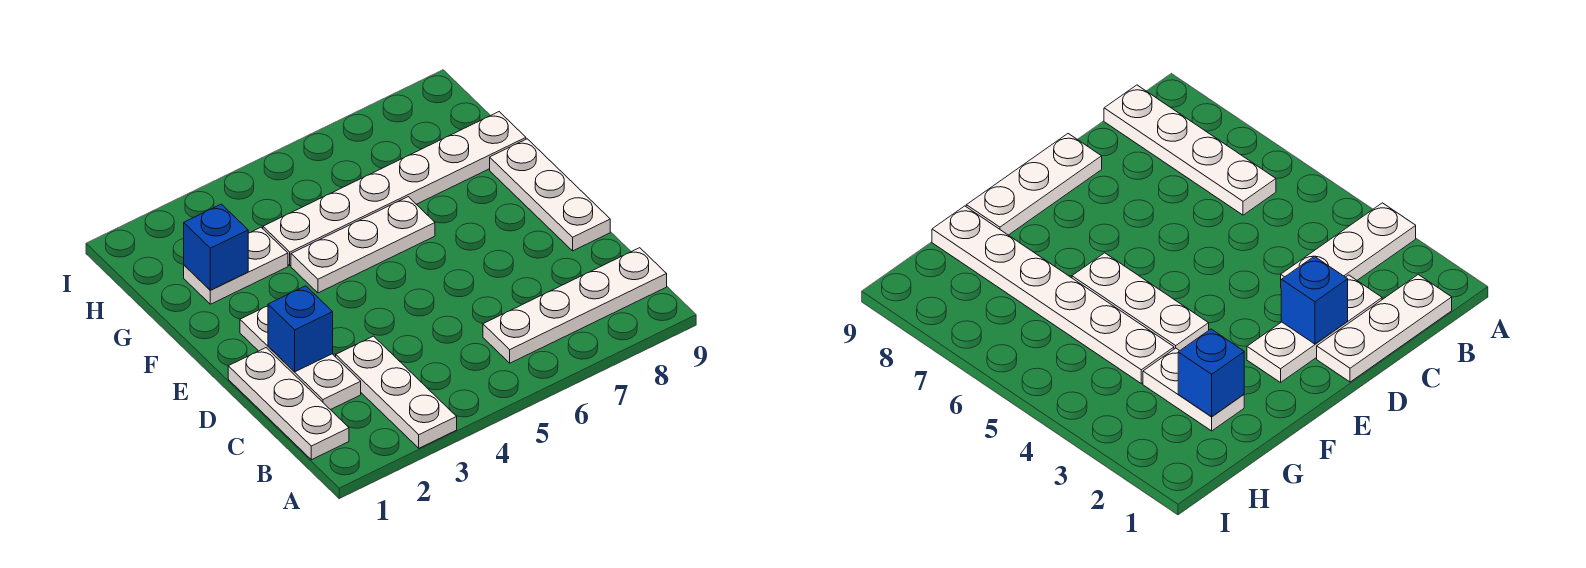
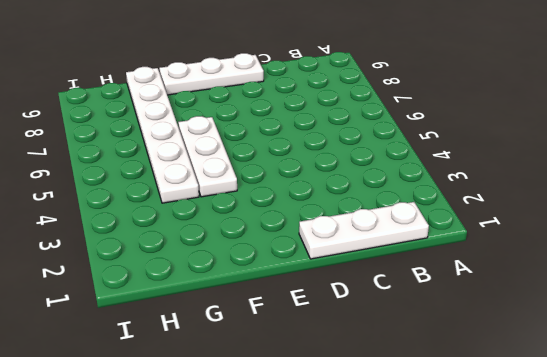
none -> white 1x3 plate [336,336,457,448]
none -> white 1x4 plate [483,248,667,363]

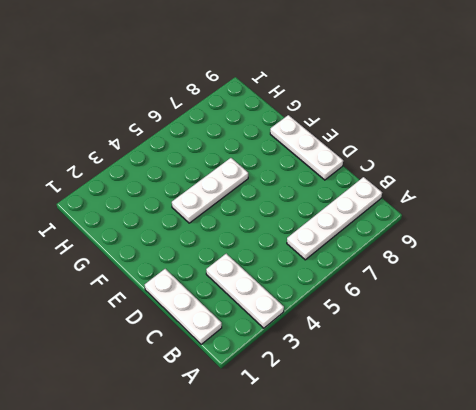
none -> white 1x3 plate [240,306,361,410]
none -> white 1x2 plate [184,228,288,304]

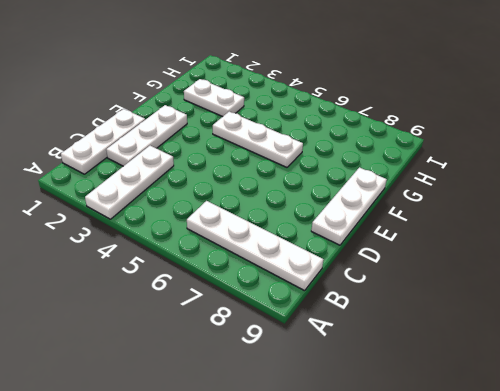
none -> white 1x6 plate [263,112,526,266]
none -> blue 1x1 brick [268,286,333,372]

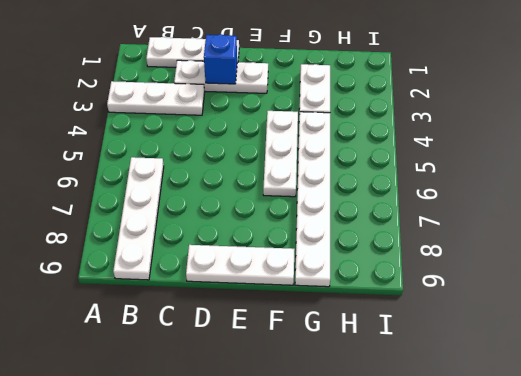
none -> blue 1x1 brick [184,204,248,290]

